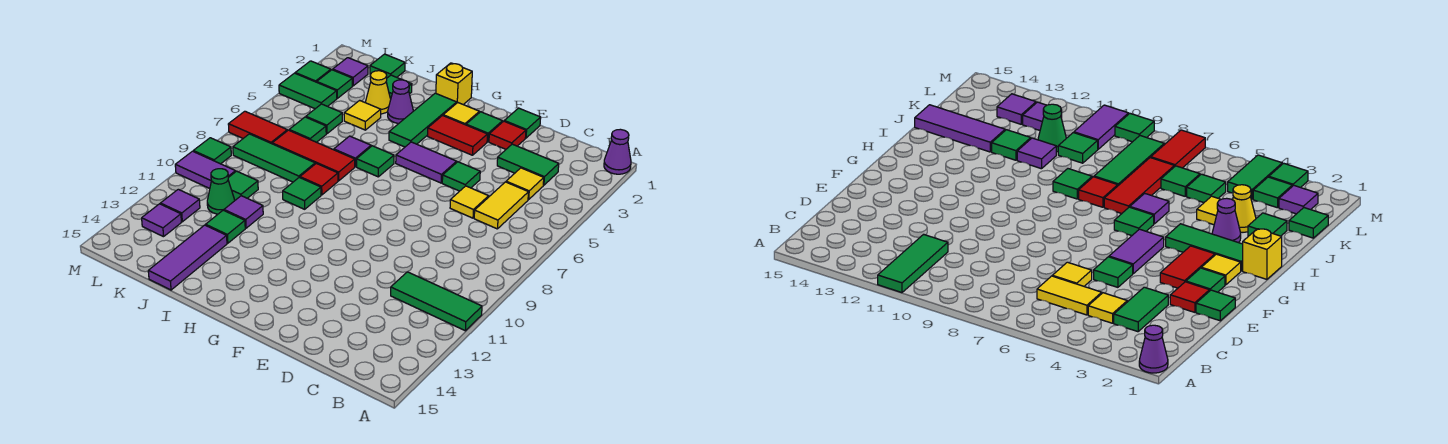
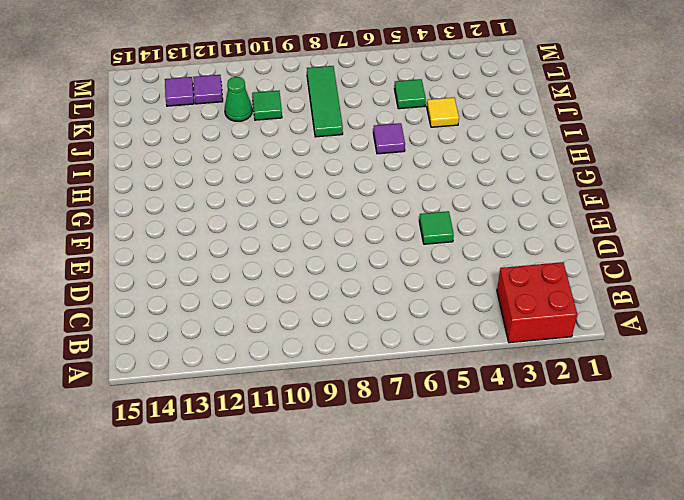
red 2x2 brick [497,262,578,343] -> none
none -> purple 1x1 cone [604,129,631,174]
none -> green 1x3 tile [391,272,482,331]
none -> green 1x2 tile [497,144,559,185]
none -> yellow 1x1 tile [506,168,544,200]

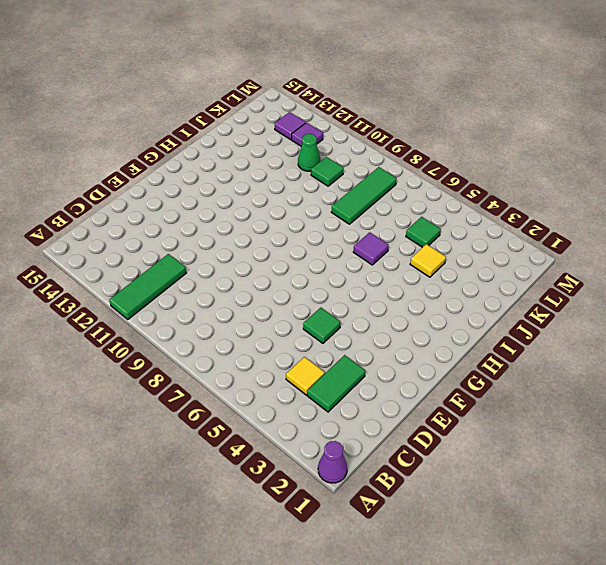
none -> yellow 1x2 tile [474,182,528,229]
none -> yellow 1x1 tile [450,186,489,218]
none -> green 1x1 tile [505,108,541,138]
none -> red 1x1 tile [489,121,526,149]

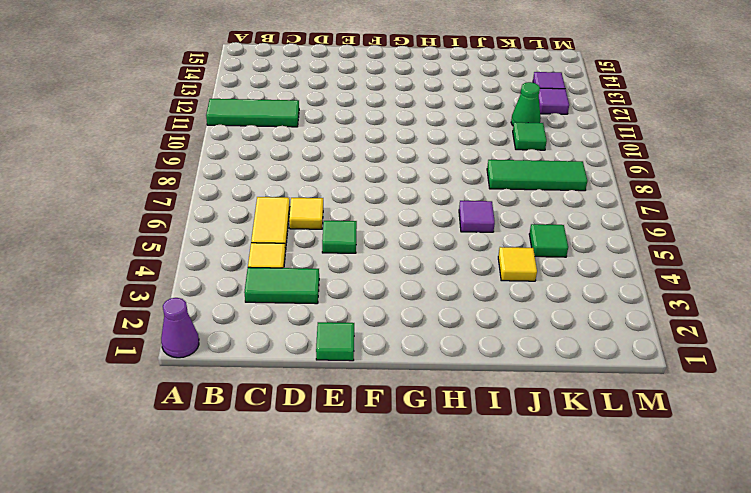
none -> red 1x1 tile [489,121,526,149]
none -> green 1x1 tile [466,112,503,142]
none -> red 1x2 tile [428,116,487,155]
none -> purple 1x2 tile [396,142,457,183]

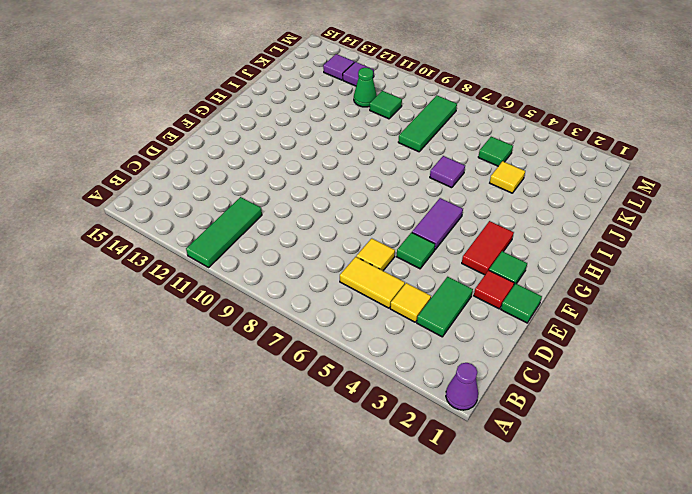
none -> yellow 1x1 tile [443,103,479,125]
none -> yellow 1x1 brick [436,63,472,105]
none -> green 1x3 tile [389,93,457,147]
none -> green 1x1 tile [357,146,394,177]

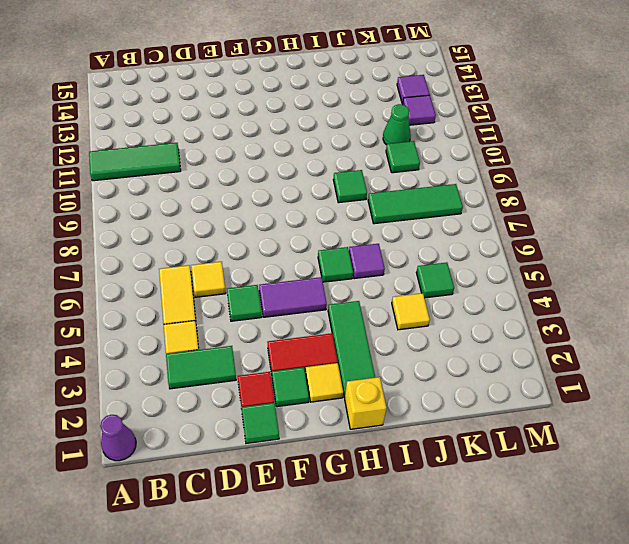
none -> purple 1x1 cone [388,80,413,123]
none -> red 1x3 tile [272,130,355,181]
none -> red 1x1 tile [300,163,338,195]
none -> green 1x1 tile [386,75,412,99]

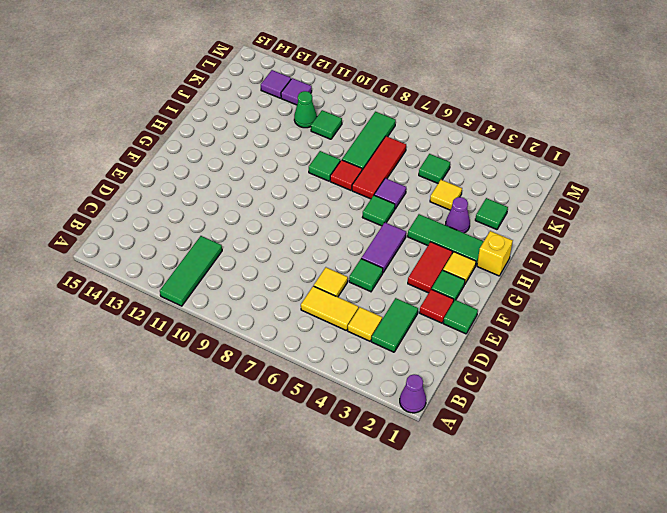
none -> yellow 1x1 cone [365,71,391,114]
none -> purple 1x1 tile [224,196,263,228]
none -> green 1x1 tile [206,210,245,243]
none -> purple 1x3 tile [148,225,227,290]

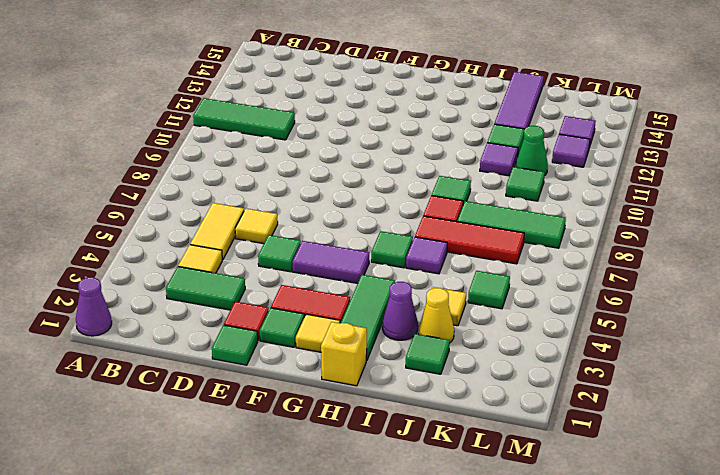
none -> green 1x1 tile [370,54,405,78]
none -> green 1x1 tile [289,117,326,142]
none -> purple 1x1 tile [333,58,368,86]
none -> green 1x1 tile [317,70,352,98]

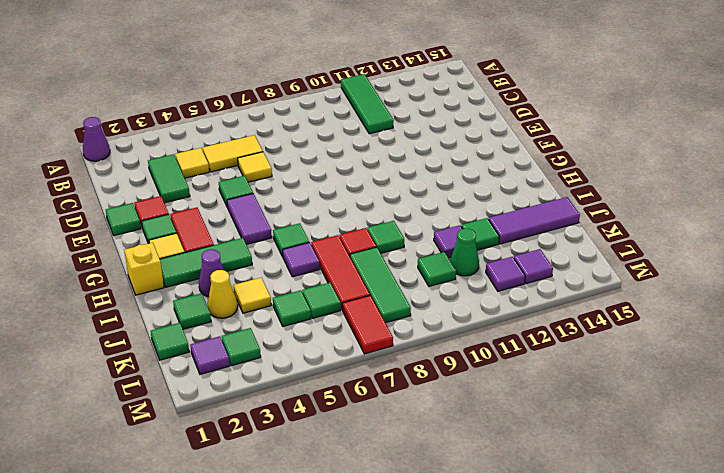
none -> green 1x2 tile [279,73,337,109]
none -> purple 1x2 tile [175,151,236,189]
none -> green 1x1 tile [295,61,331,82]
none -> green 1x1 tile [193,138,231,164]

